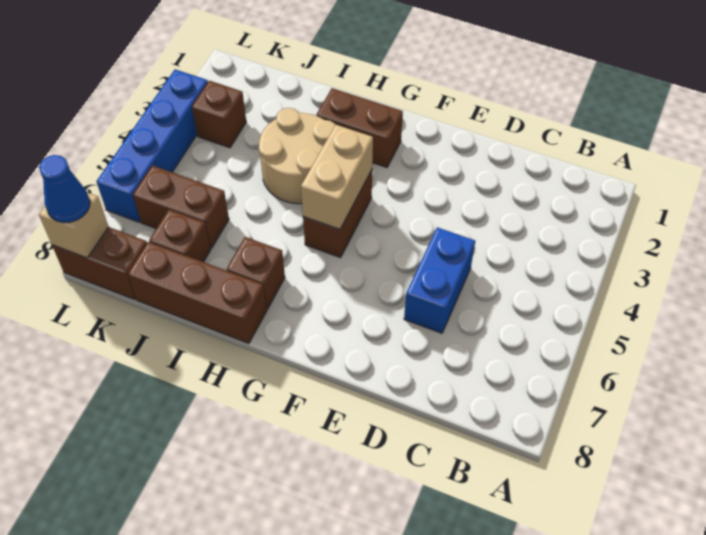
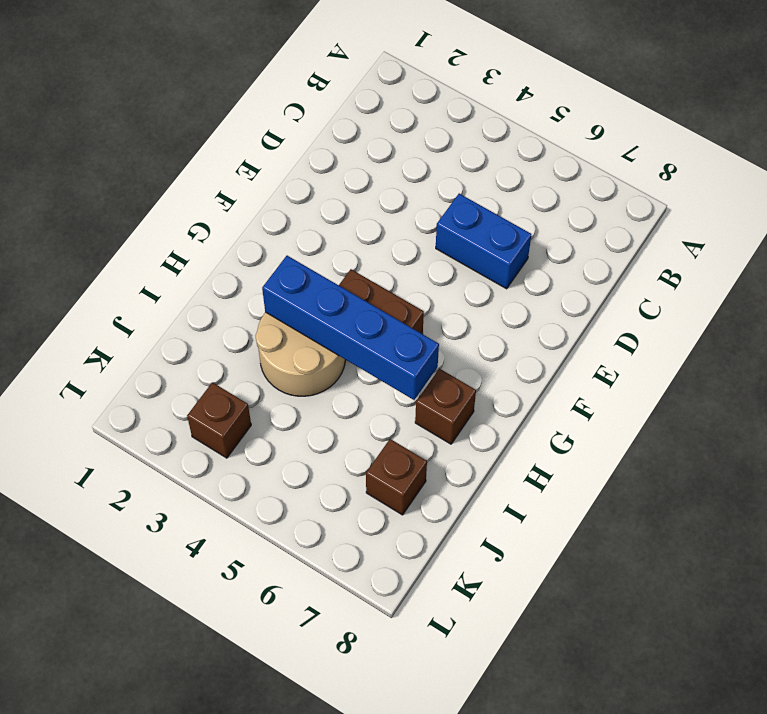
blue 1x4 brick [262,256,439,400] -> blue 1x4 brick moved to [97,69,208,222]
none -> brown 1x2 brick [317,88,403,167]
none -> brown 1x3 brick [128,242,267,344]
none -> brown 1x2 brick [133,166,229,249]

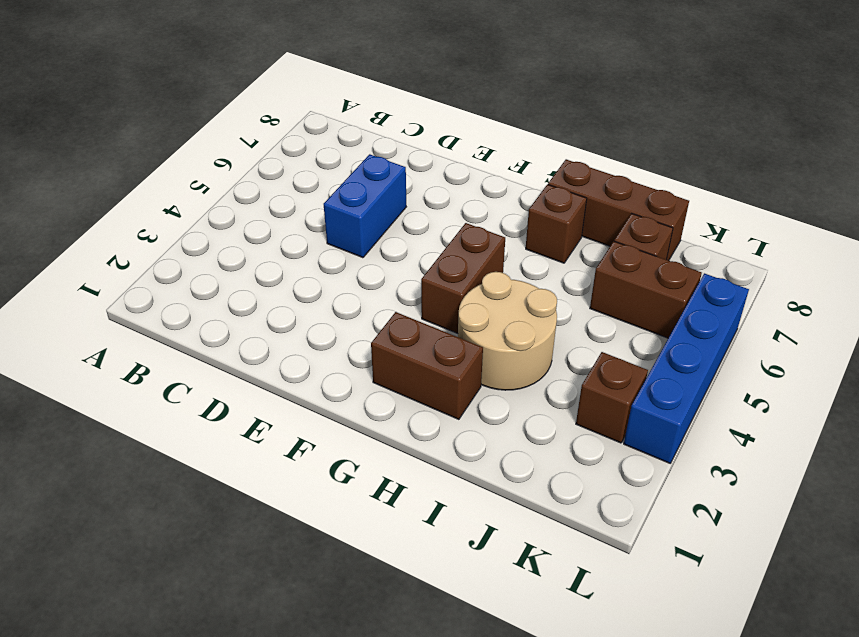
none -> brown 1x2 brick [52,227,147,300]
none -> tan 1x2 brick [301,125,373,229]
none -> tan 1x1 brick [39,192,109,258]

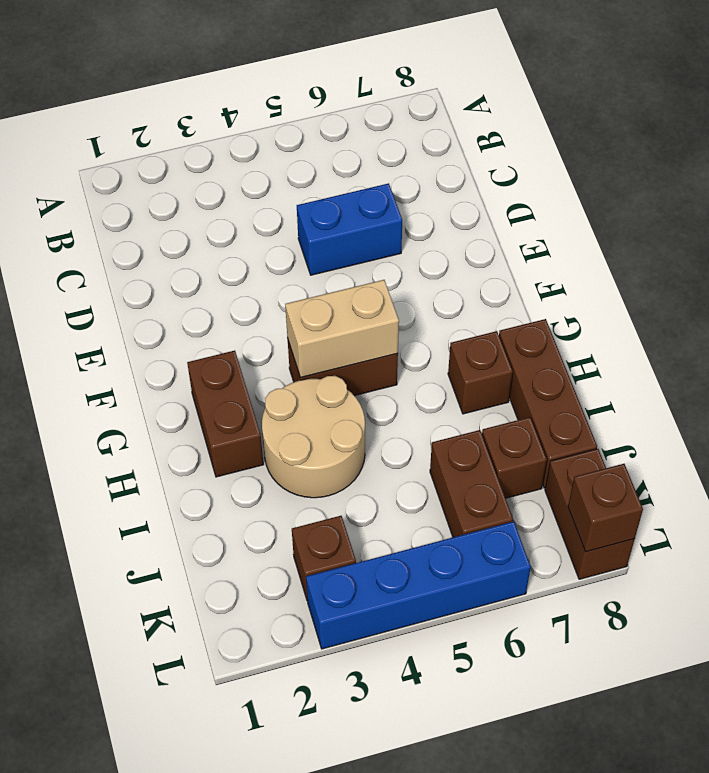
brown 1x1 brick [568,464,643,552] -> tan 1x1 brick [39,192,109,258]
none -> blue 1x1 cone [39,155,90,223]

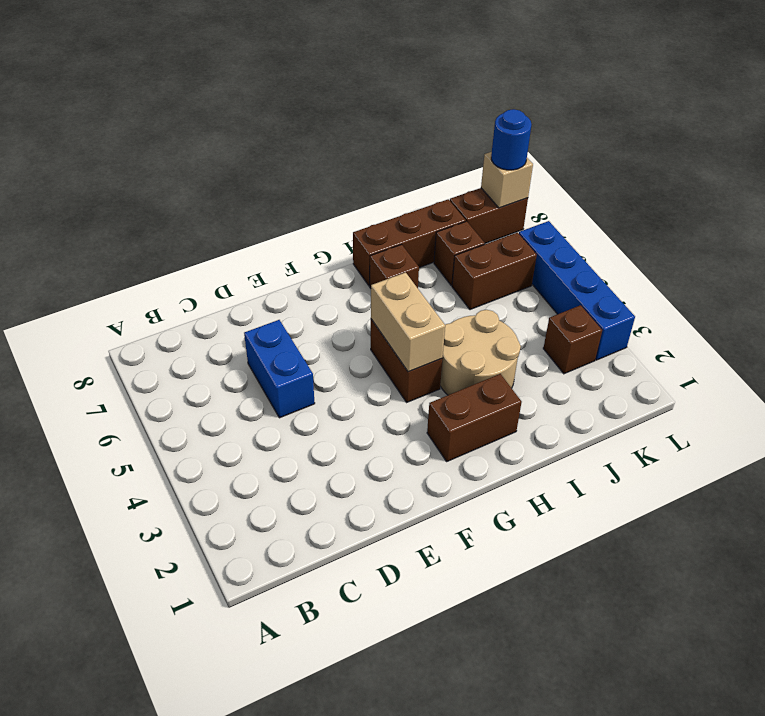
blue 1x1 round brick [491,109,531,170] -> blue 1x1 cone [39,155,90,223]

